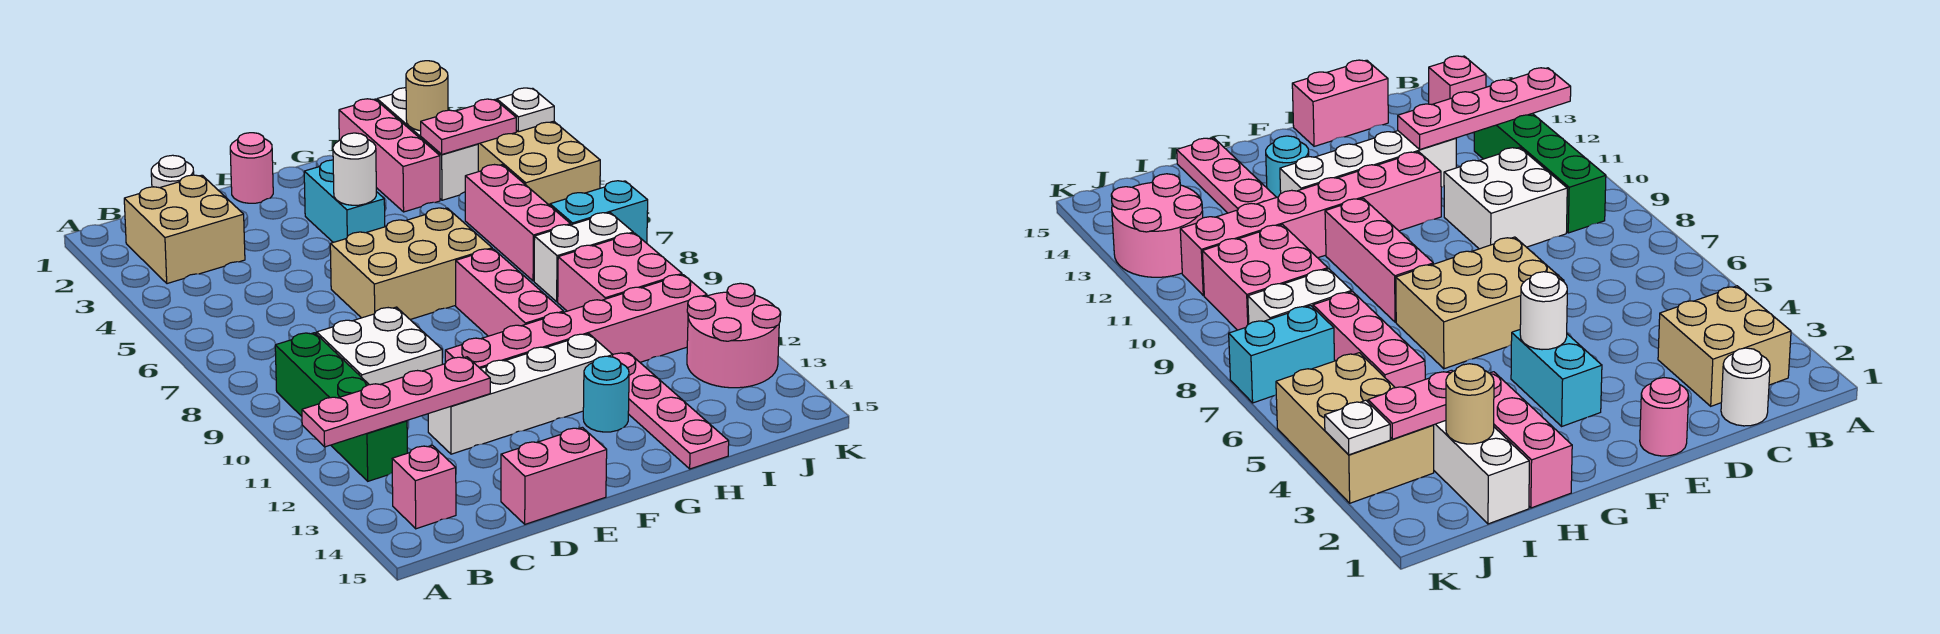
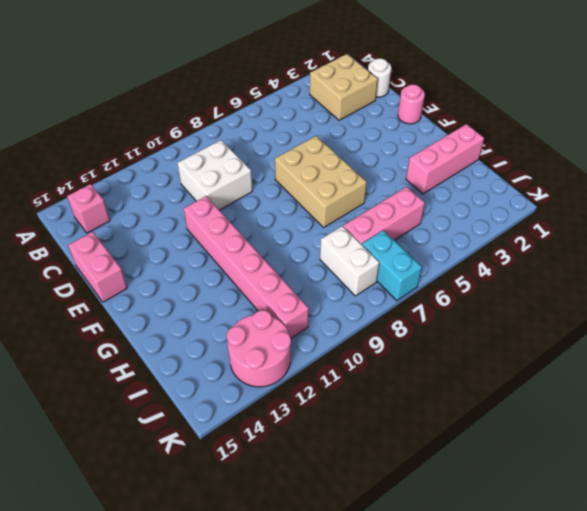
none -> green 1x4 brick [275,333,407,481]
none -> white 1x4 brick [428,334,613,454]
none -> cyan 1x2 brick [304,160,385,242]

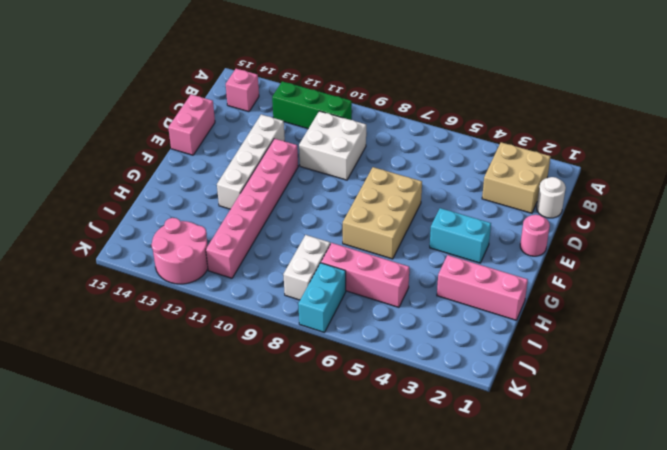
green 1x3 brick [272,81,352,129] -> green 1x4 brick [275,333,407,481]
none -> pink 1x3 brick [456,249,564,336]
none -> cyan 1x1 round brick [583,356,629,432]
none -> pink 1x4 plate [613,353,729,469]

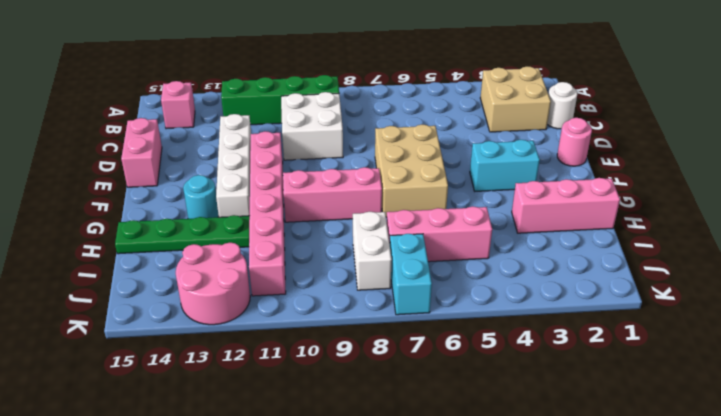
green 1x4 plate [115,215,250,254] -> pink 1x4 plate [613,353,729,469]
none -> white 1x3 brick [377,88,478,200]
none -> pink 2x2 brick [558,233,682,311]
none -> tan 2x3 brick [478,121,600,206]

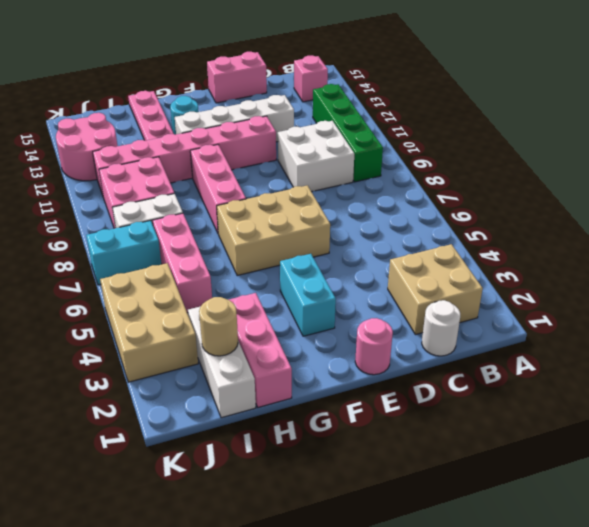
none -> pink 1x4 plate [302,357,490,447]
none -> white 1x1 round brick [333,133,376,205]
none -> pink 1x2 plate [421,99,516,154]

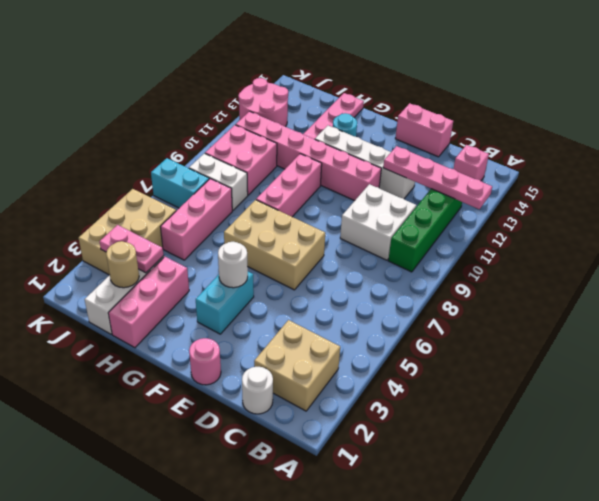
none -> white 1x1 plate [497,88,554,132]

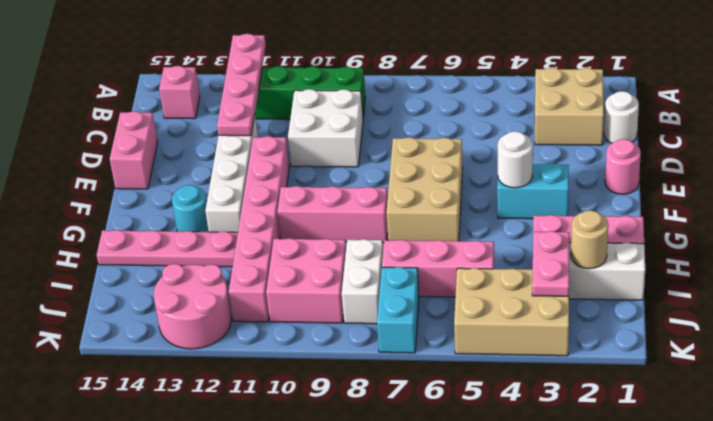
none -> white 1x1 plate [497,88,554,132]

